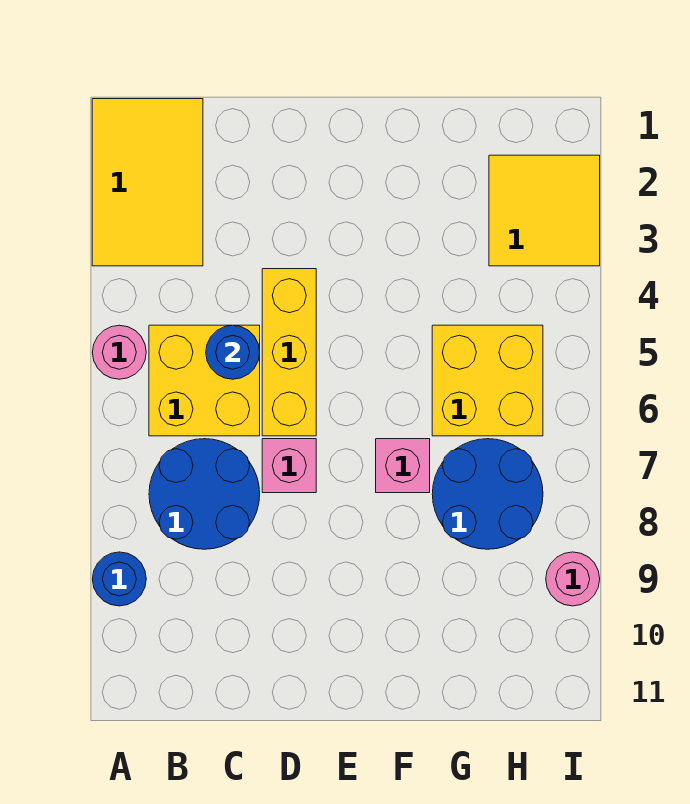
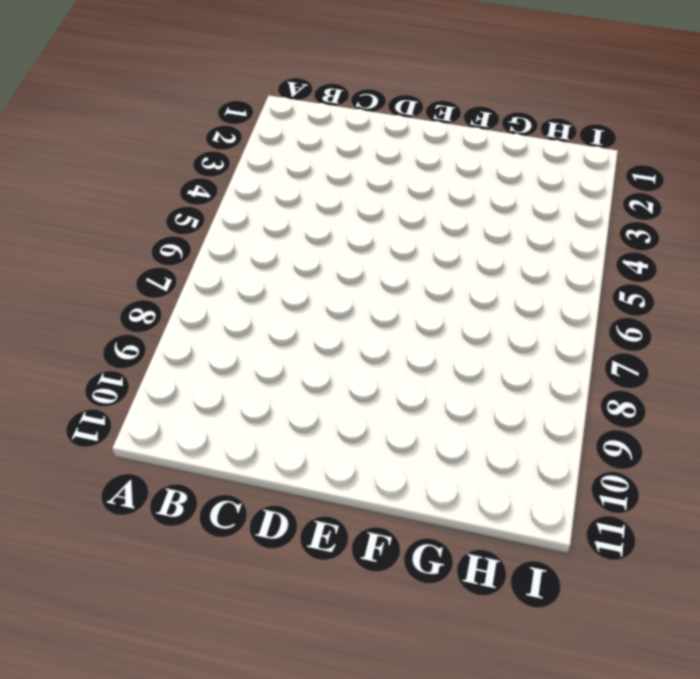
none -> yellow 2x3 tile [92,99,203,266]
none -> pink 1x1 round brick [92,325,146,379]
none -> blue 1x1 round brick [93,552,146,606]

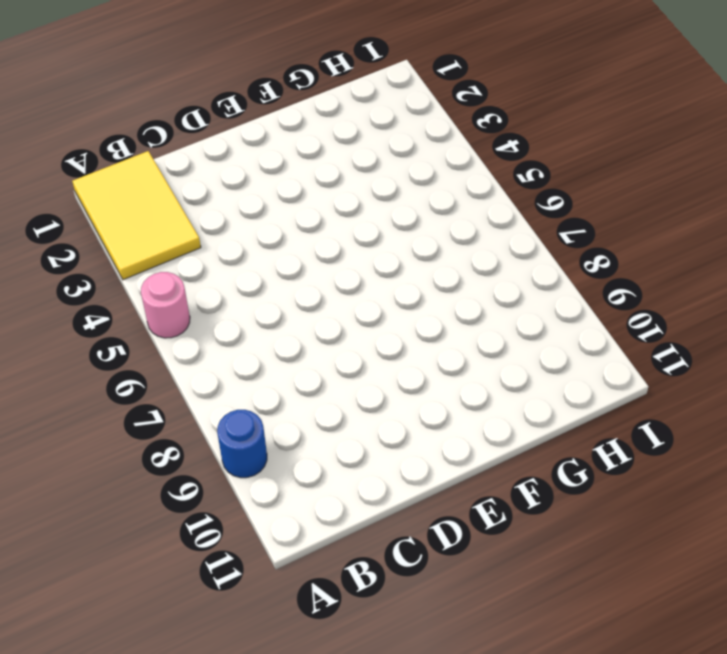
none -> yellow 2x2 brick [149,325,260,436]
none -> blue 2x2 round brick [149,439,260,549]
none -> yellow 1x3 brick [262,269,316,436]

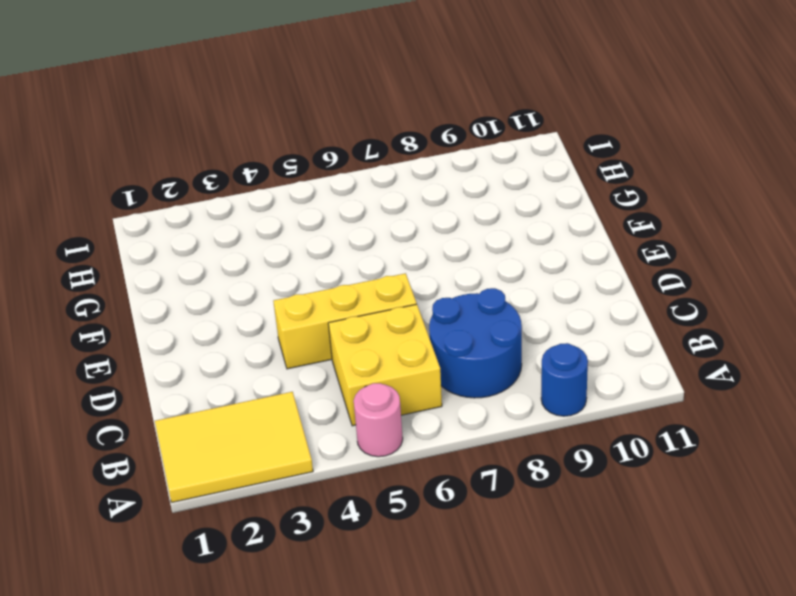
none -> pink 1x1 brick [262,439,316,493]
none -> pink 1x1 brick [376,439,430,493]
none -> yellow 2x2 brick [432,325,543,436]

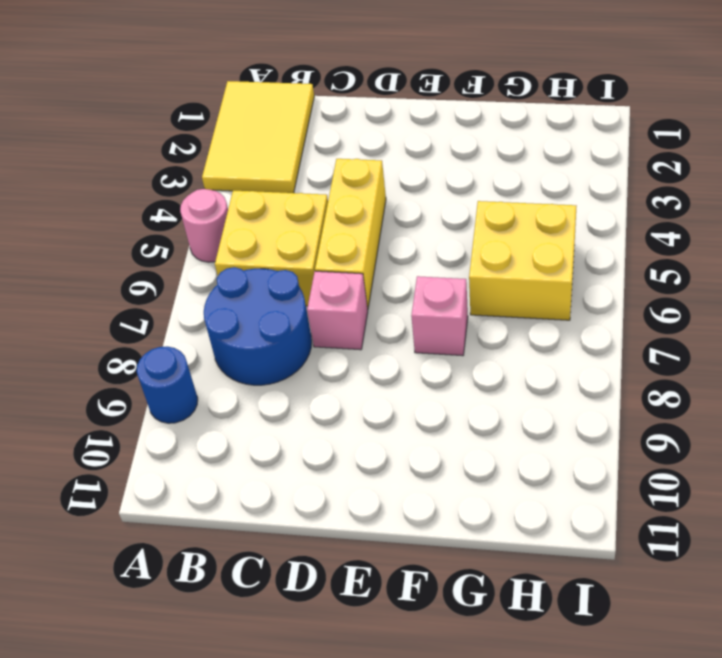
none -> blue 2x2 round brick [432,439,543,549]
none -> yellow 2x2 tile [489,155,600,266]
none -> pink 1x1 round brick [546,552,600,606]

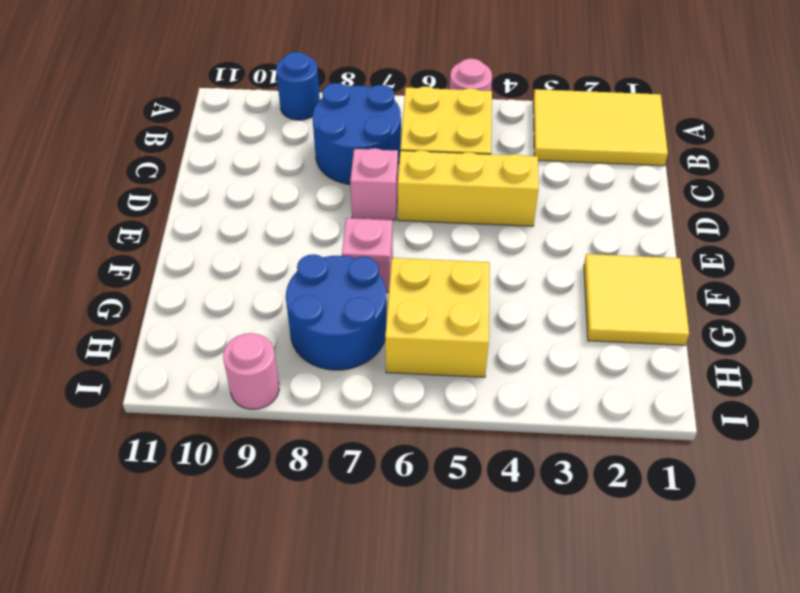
yellow 2x2 tile [584,254,689,345] -> yellow 2x2 tile moved to [489,155,600,266]
none -> blue 1x1 round brick [206,325,260,379]

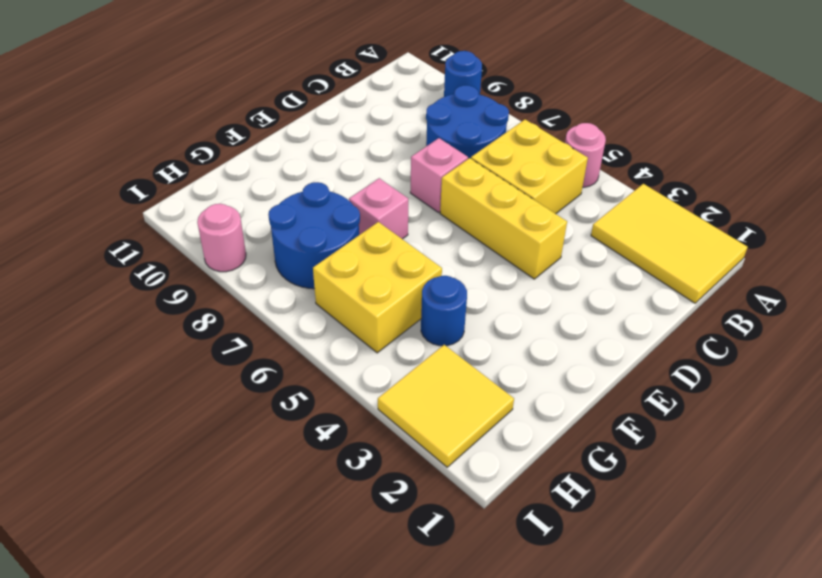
blue 1x1 round brick [421,276,467,346] -> blue 1x1 round brick moved to [206,325,260,379]

